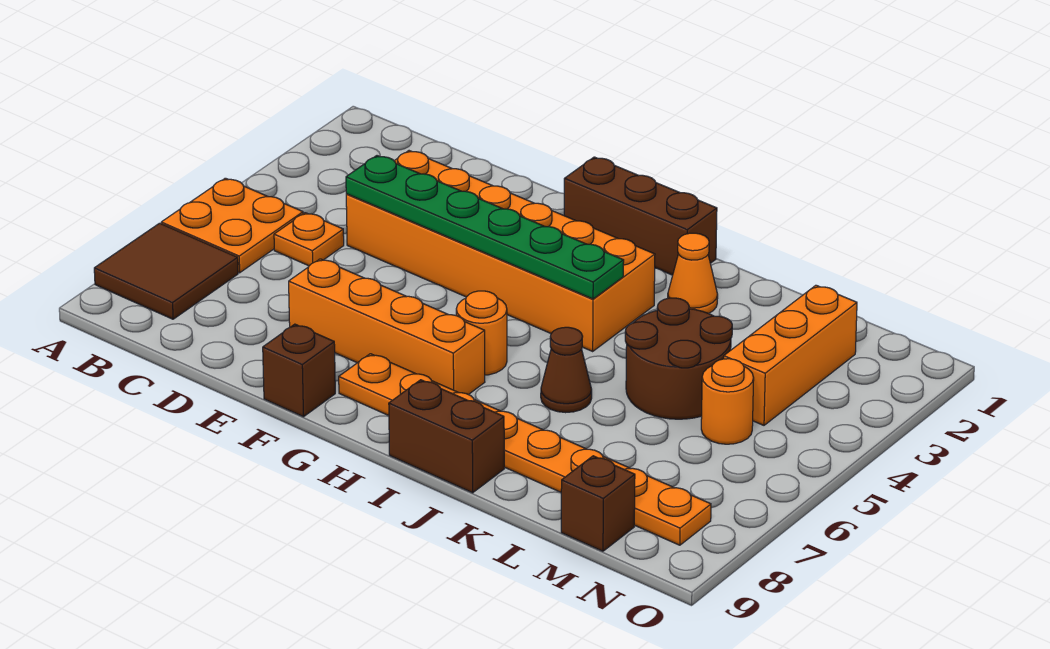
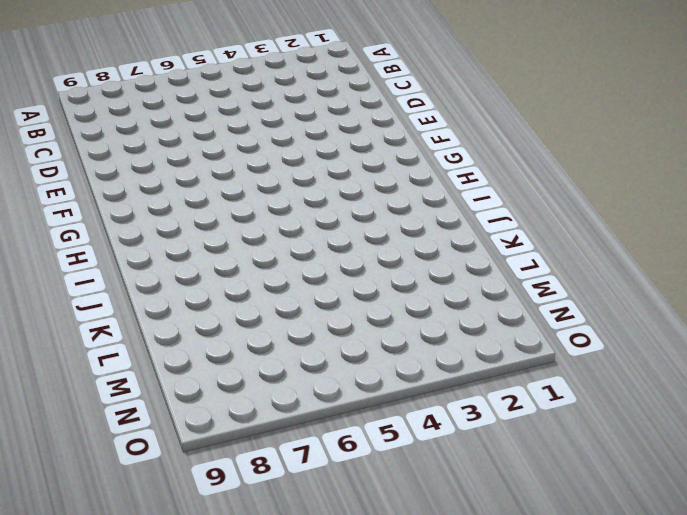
none -> orange 2x2 plate [161,178,303,273]
none -> brown 2x2 tile [94,223,238,319]
none -> orange 1x1 plate [274,213,344,266]

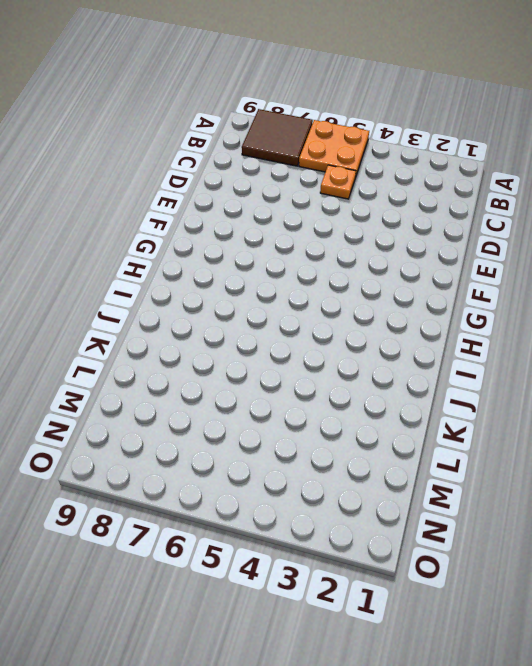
none -> orange 2x6 brick [346,151,655,351]
none -> orange 1x4 brick [289,259,485,395]
none -> brown 1x1 brick [263,324,335,417]

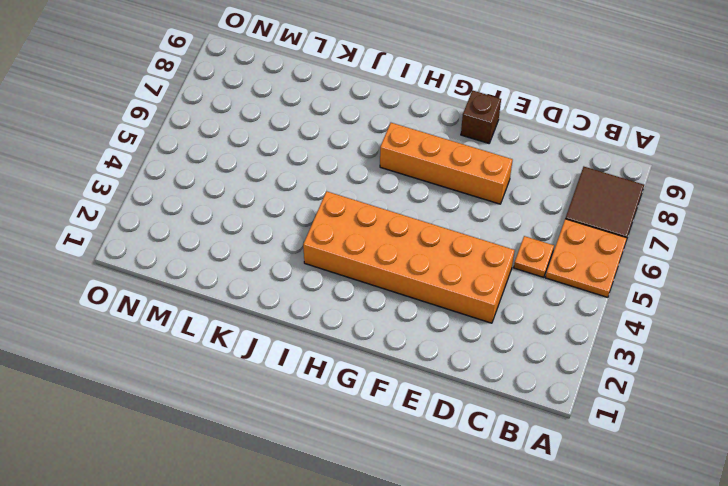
none -> brown 1x3 brick [564,157,717,275]
none -> orange 1x8 plate [339,354,711,545]
none -> orange 1x1 round brick [456,291,507,375]

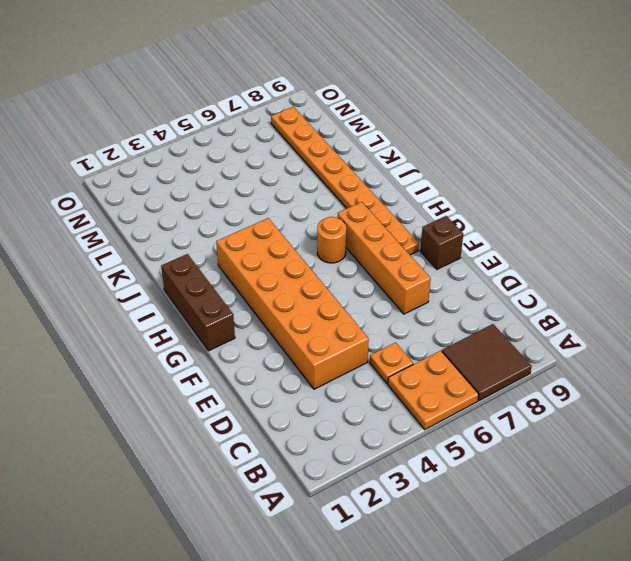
none -> brown 1x2 brick [389,380,504,493]
none -> orange 1x1 cone [668,233,718,313]
none -> brown 1x1 cone [541,327,592,413]

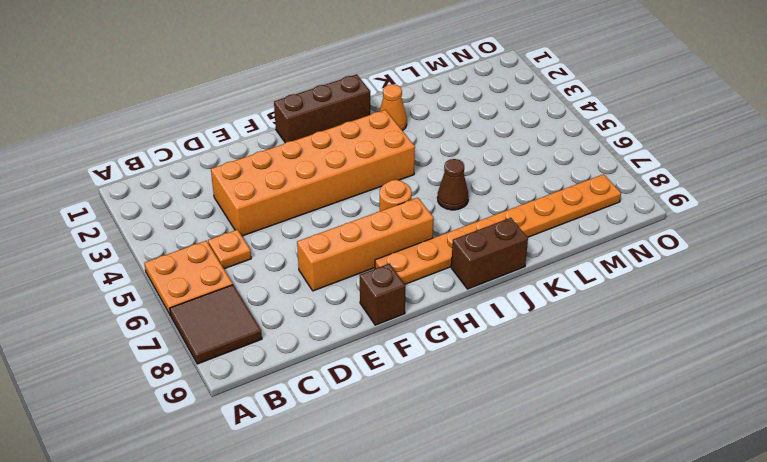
none -> brown 2x2 round brick [625,298,732,419]
none -> orange 1x3 brick [724,285,857,425]
none -> orange 1x1 round brick [701,359,754,444]

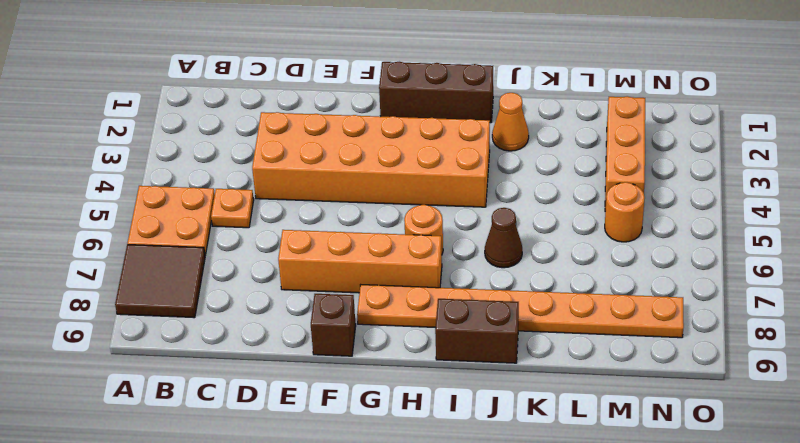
none -> brown 2x2 round brick [625,298,732,419]
none -> brown 1x1 brick [561,456,635,551]
none -> green 1x6 plate [346,156,624,299]

